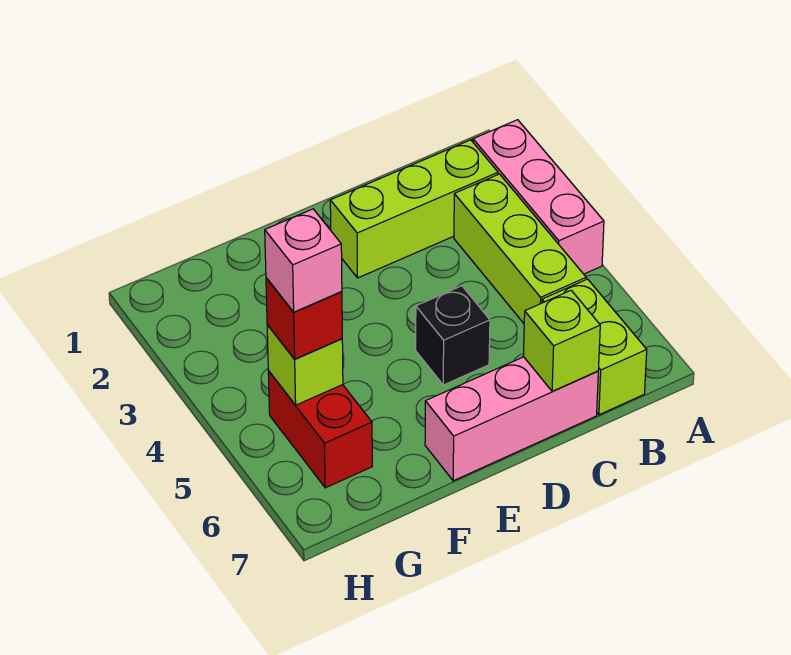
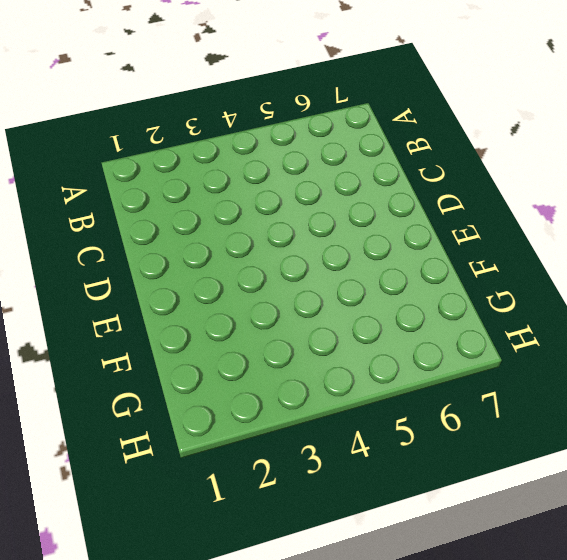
none -> pink 1x3 brick [473,120,604,274]
none -> lime 1x3 brick [330,140,498,278]

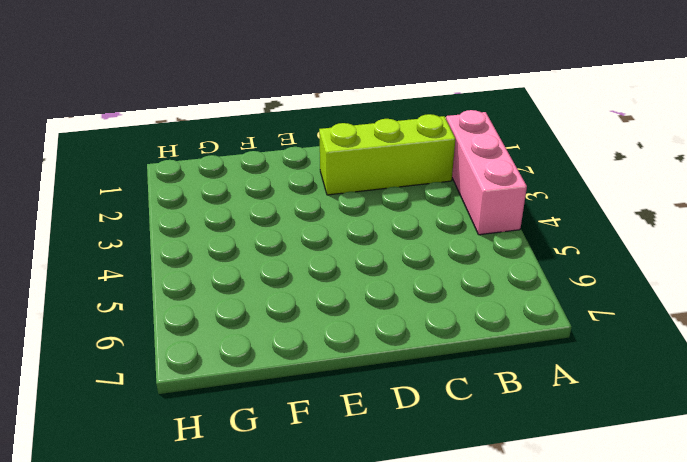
none -> lime 1x3 brick [454,174,586,323]
none -> lime 1x2 brick [542,279,647,415]

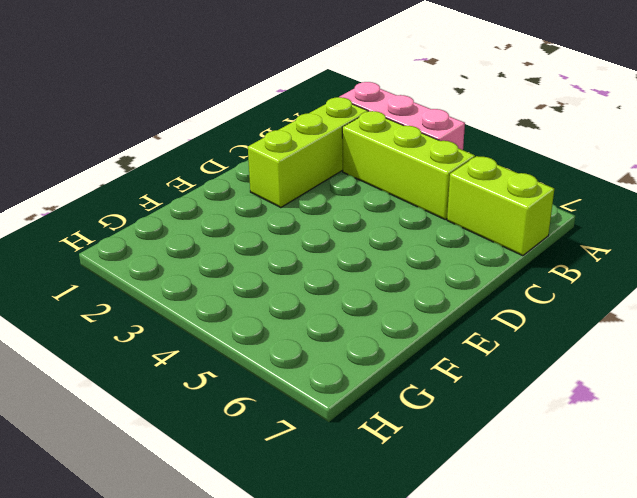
none -> pink 1x3 brick [425,357,598,481]
none -> black 1x1 brick [416,286,490,385]

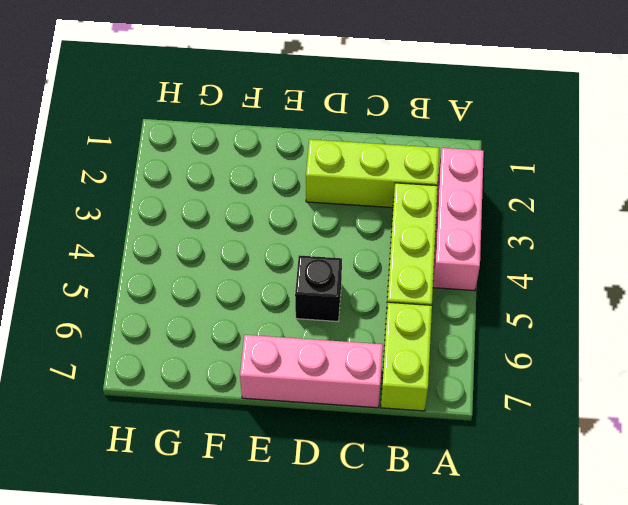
none -> red 1x2 brick [268,371,372,488]
none -> lime 1x1 brick [523,291,600,391]

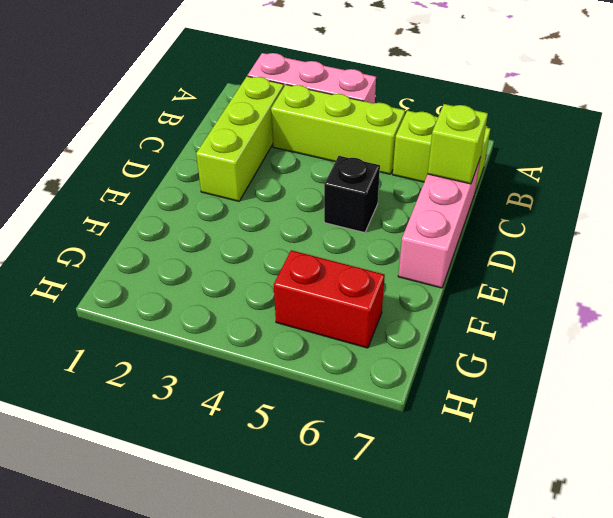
none -> lime 1x1 brick [267,325,343,405]
none -> red 1x1 brick [266,278,342,359]

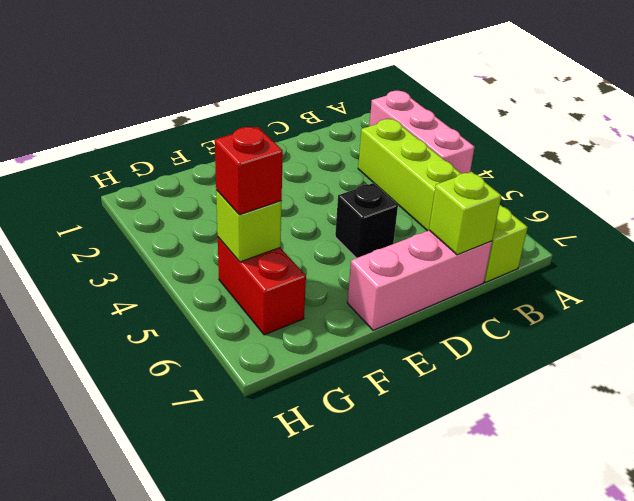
none -> lime 1x3 brick [330,140,498,278]
none -> pink 1x1 brick [265,209,342,312]

